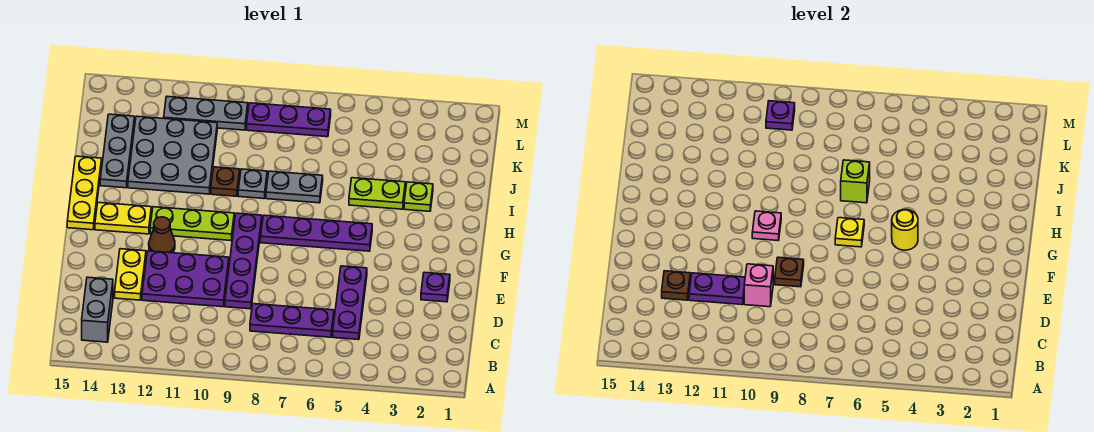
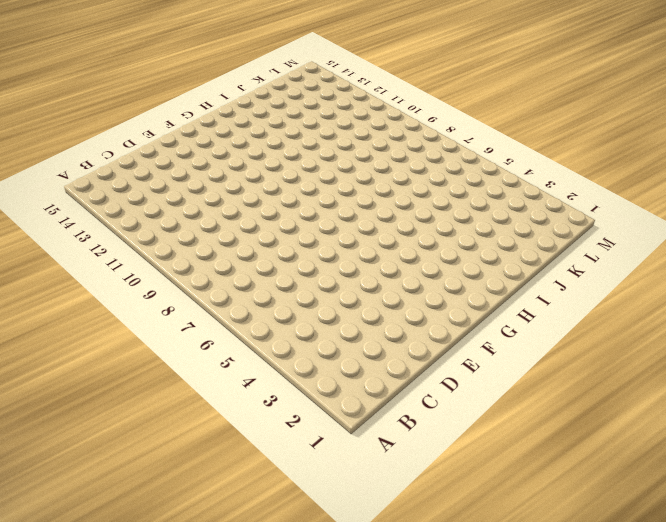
none -> grey 1x2 brick [82,277,113,342]
none -> purple 1x3 plate [333,266,367,340]
none -> purple 1x3 plate [250,304,334,337]
none -> purple 1x4 plate [225,213,262,309]

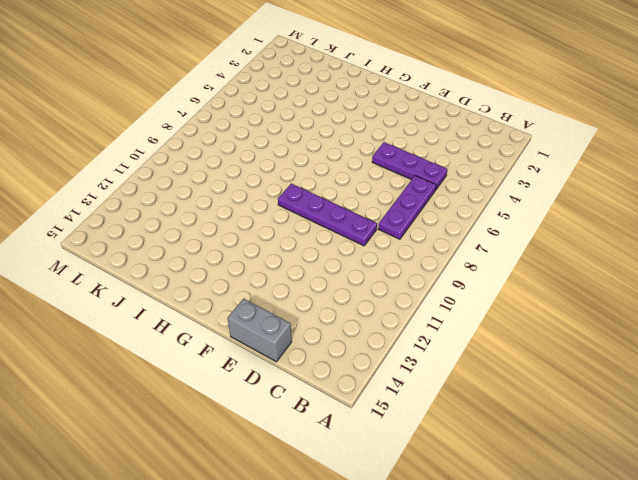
grey 1x2 brick [228,298,292,362] -> grey 1x2 brick moved to [82,277,113,342]
none -> purple 2x3 plate [142,251,229,307]
none -> yellow 1x2 plate [115,249,146,300]
none -> purple 1x1 plate [421,272,450,302]
none -> brown 1x1 cone [149,217,175,253]

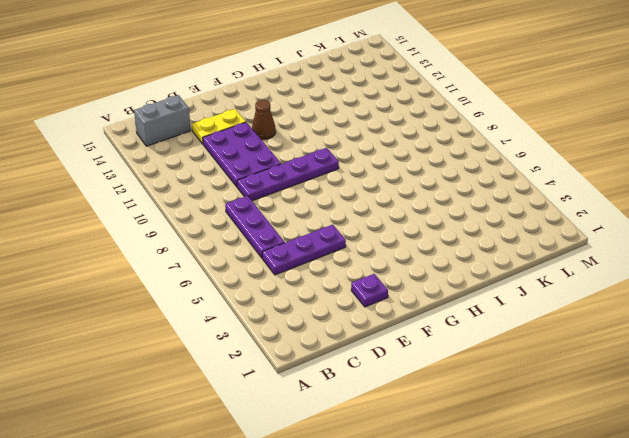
none -> purple 1x4 plate [261,215,372,251]
none -> lime 1x3 plate [150,207,234,240]
none -> yellow 1x2 plate [95,203,151,234]
none -> yellow 1x3 plate [67,156,102,230]

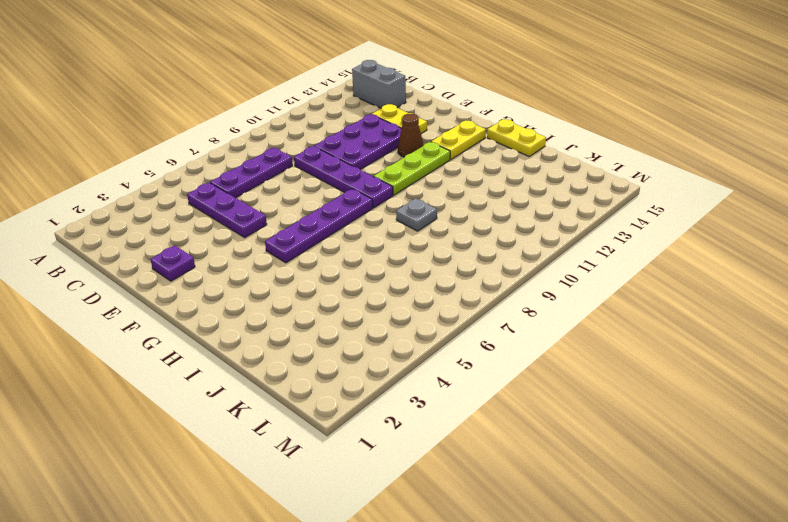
yellow 1x2 plate [487,119,546,156] -> yellow 1x3 plate [67,156,102,230]
none -> lime 1x1 plate [404,182,433,211]
none -> lime 1x2 plate [349,178,405,209]
none -> grey 1x2 plate [266,171,323,203]
none -> brown 1x1 plate [211,167,240,196]

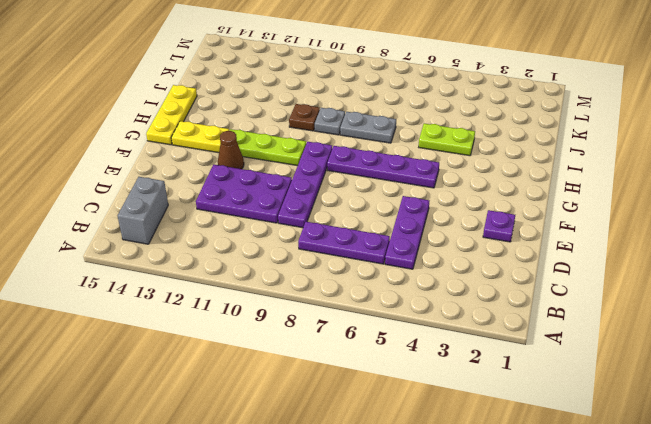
none -> yellow 1x2 plate [115,249,146,300]
none -> lime 1x1 plate [404,182,433,211]
none -> grey 3x3 plate [128,116,217,194]
none -> grey 1x3 plate [100,114,135,188]

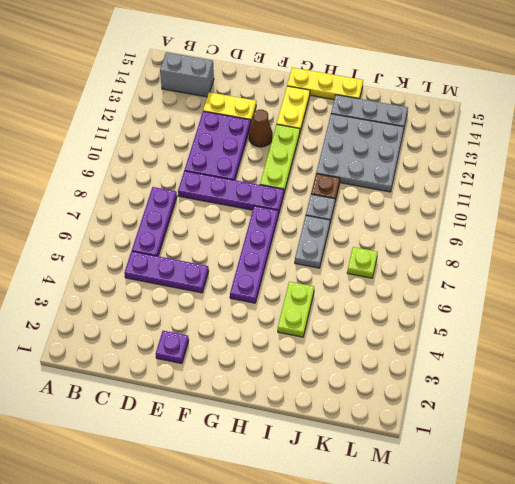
lime 1x1 plate [347,247,378,278] -> lime 1x1 plate moved to [404,182,433,211]
none -> purple 1x3 plate [247,103,331,137]
none -> grey 1x3 plate [164,97,248,130]
none -> pink 1x1 brick [744,264,773,307]
none -> purple 1x2 plate [689,273,745,305]

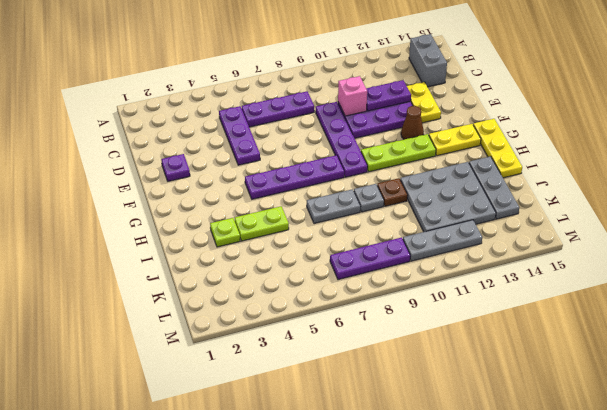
none -> brown 1x1 plate [662,271,690,300]
none -> brown 1x1 plate [775,257,804,287]
none -> yellow 1x1 round brick [892,210,918,250]
none -> yellow 1x1 plate [835,218,864,247]

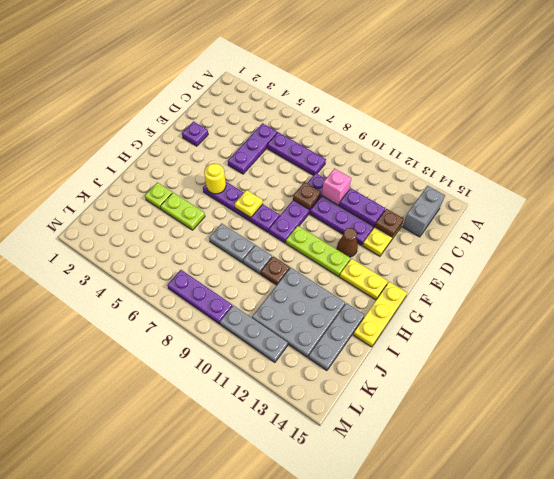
none -> pink 1x1 plate [752,211,781,240]
none -> lime 1x1 brick [841,160,870,203]
none -> purple 1x1 plate [766,101,795,130]

